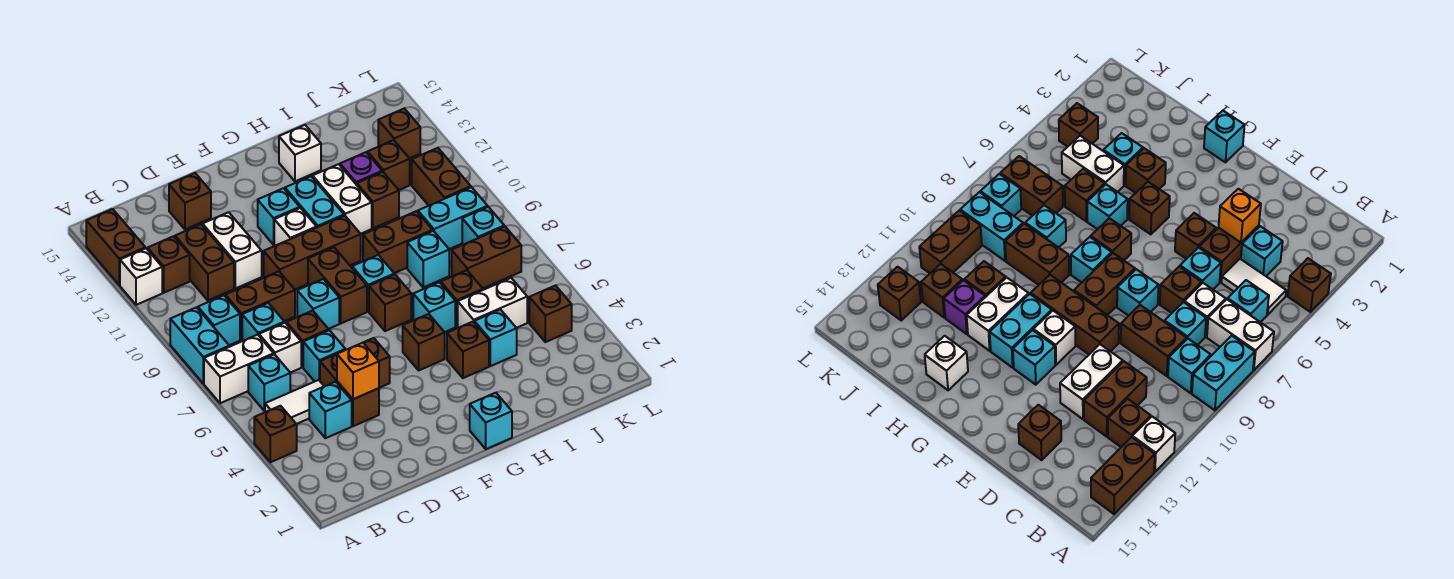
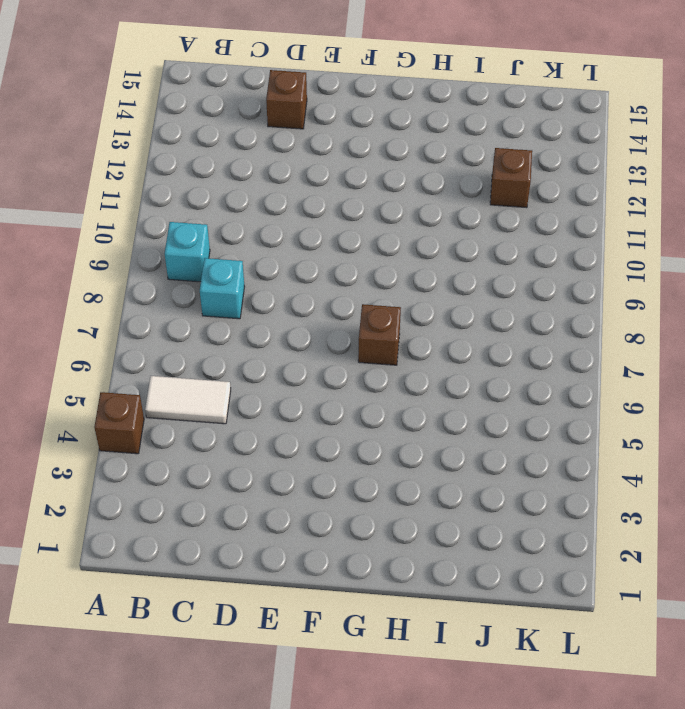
none -> white 1x2 brick [204,335,274,403]
none -> cyan 1x2 brick [170,307,229,384]
none -> white 1x1 brick [120,248,162,305]
none -> brown 1x2 brick [86,209,145,285]

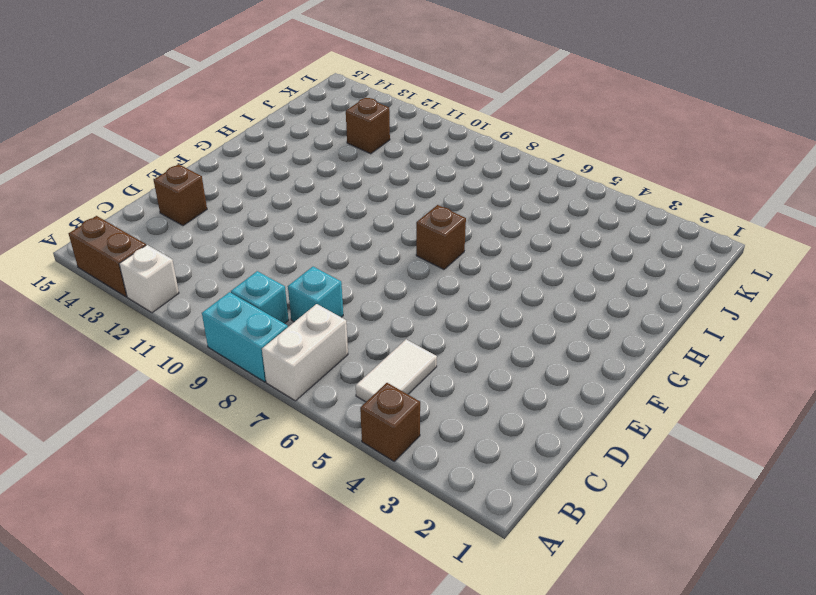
none -> cyan 1x1 brick [248,354,290,411]
none -> brown 1x1 brick [148,236,190,293]
none -> cyan 1x1 brick [309,382,352,438]
none -> white 1x1 brick [259,323,301,373]

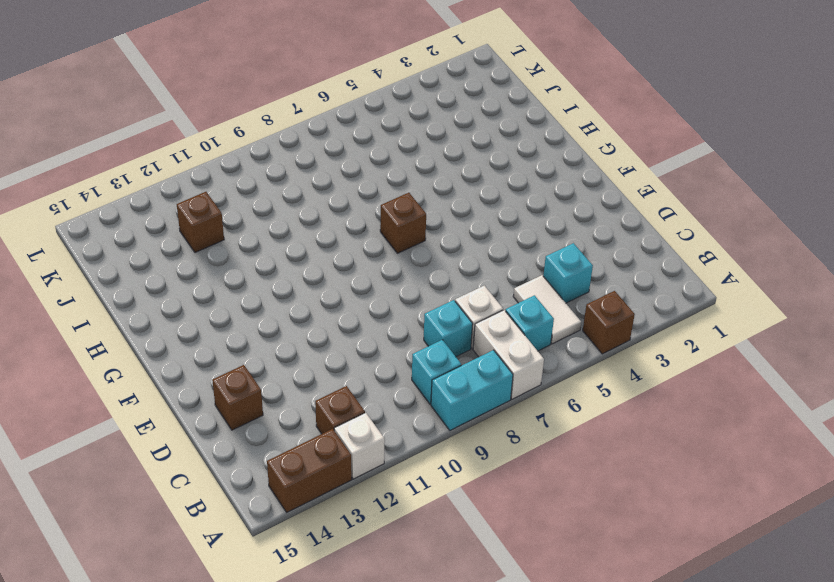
none -> brown 1x2 brick [225,271,295,340]
none -> brown 1x2 brick [175,224,234,300]
none -> brown 1x2 brick [320,354,379,426]
none -> cyan 1x1 brick [303,330,345,381]

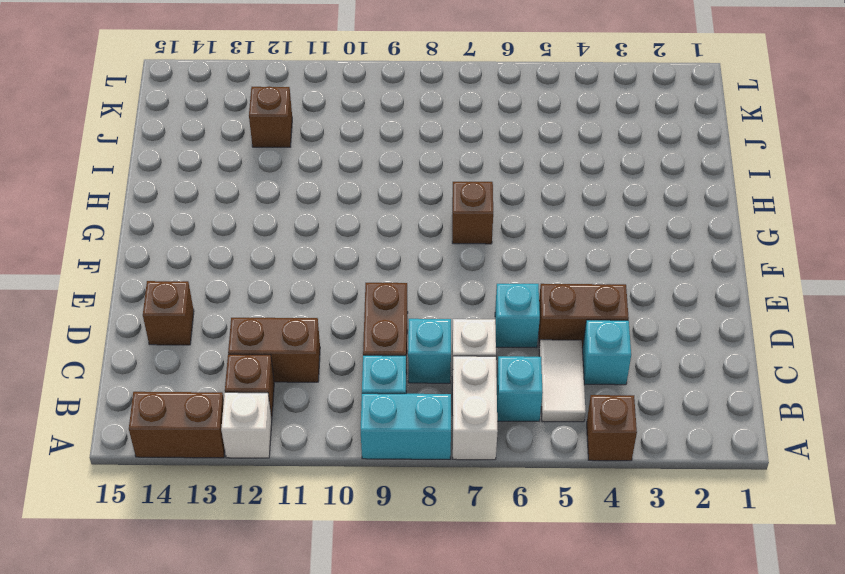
none -> brown 1x1 brick [287,311,329,367]
none -> white 1x2 brick [203,212,262,289]
none -> brown 1x1 brick [363,338,390,388]
none -> cyan 1x1 brick [297,279,339,329]

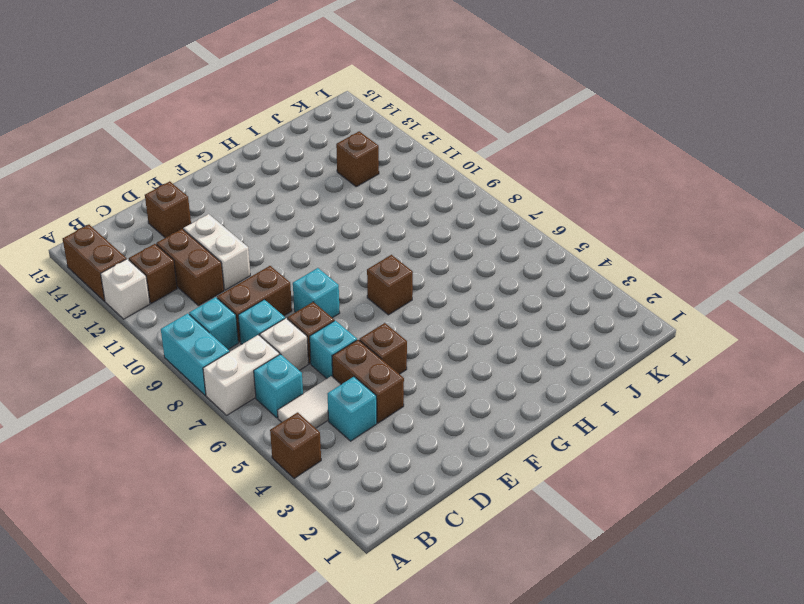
none -> brown 1x3 brick [264,216,361,289]
none -> brown 1x2 brick [308,247,367,323]
none -> white 1x1 brick [274,208,317,246]
none -> cyan 1x1 brick [258,188,300,245]

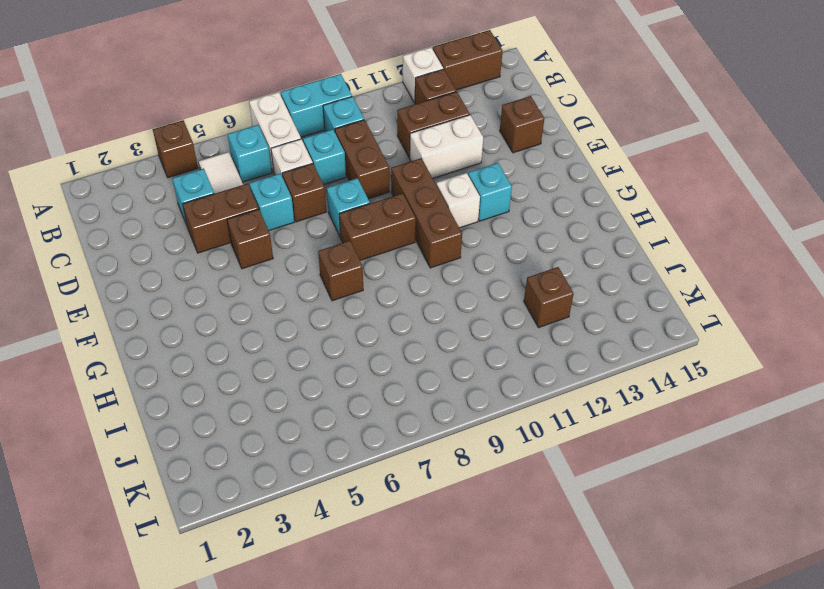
none -> cyan 1x1 brick [470,393,512,449]
none -> brown 1x1 brick [403,314,445,370]
none -> cyan 1x1 brick [352,255,394,311]
none -> cyan 1x2 brick [285,176,344,227]

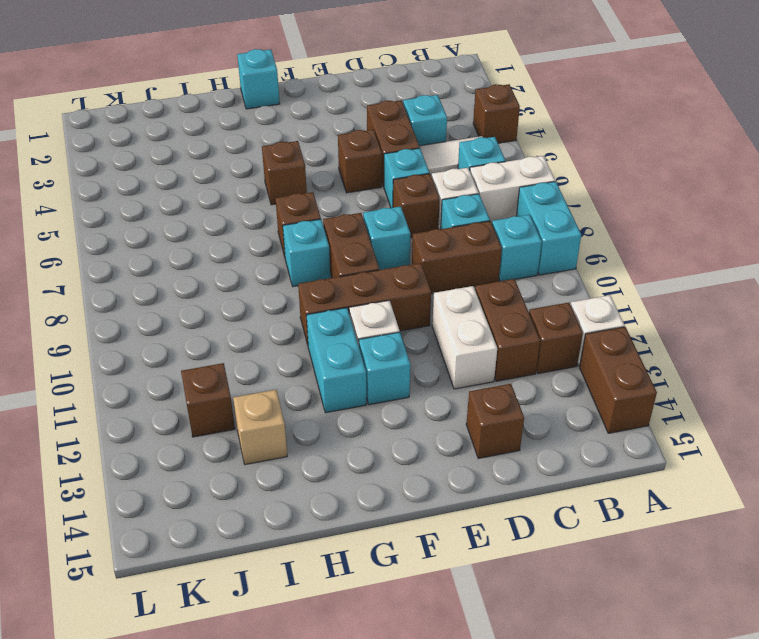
tan 1x1 brick [233,390,287,465] -> none
none -> brown 1x1 brick [447,322,489,378]
none -> cyan 1x1 brick [413,282,455,332]
none -> brown 1x2 brick [363,211,433,273]
none -> white 1x2 brick [313,164,372,234]

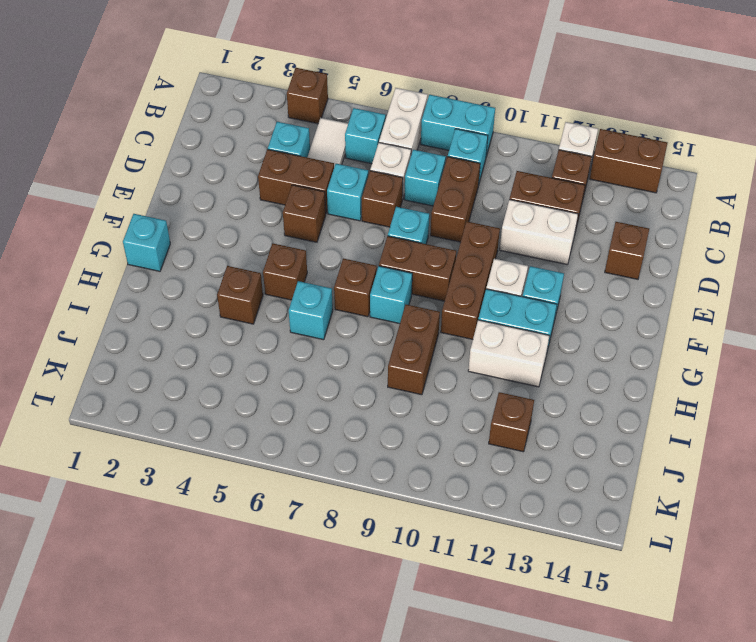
none -> white 1x1 brick [279,125,321,181]
none -> cyan 1x1 brick [474,310,517,366]
none -> white 1x2 brick [458,278,527,328]
none -> brown 1x1 brick [441,270,483,327]

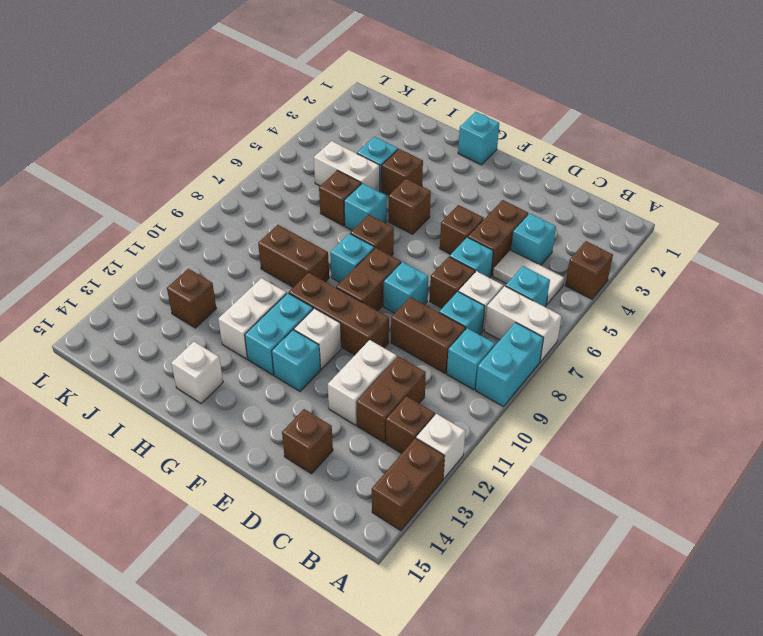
none -> cyan 1x1 brick [407,231,449,287]
none -> brown 1x1 brick [357,172,399,228]
none -> purple 1x1 brick [340,152,382,185]
none -> brown 1x2 brick [452,227,521,288]

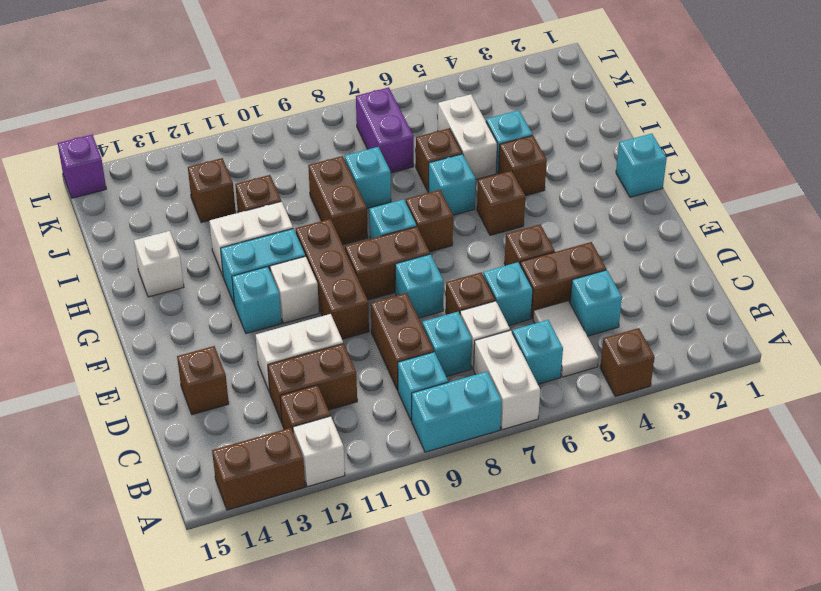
purple 1x2 brick [356,87,414,173] -> brown 1x2 brick [452,227,521,288]
purple 1x1 brick [58,135,106,198] -> purple 1x1 brick moved to [340,152,382,185]
none -> cyan 1x2 brick [418,187,488,249]
none -> brown 1x1 brick [529,285,572,342]
none -> cyan 1x1 brick [462,207,504,245]
none -> brown 1x2 brick [412,148,471,205]

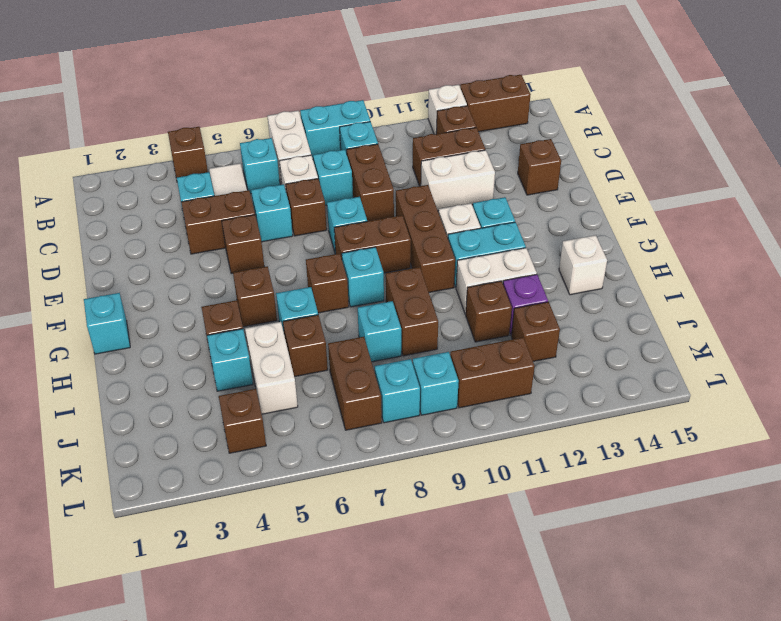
cyan 1x1 brick [413,352,459,415] -> cyan 1x2 brick [418,187,488,249]
none -> brown 1x1 brick [378,108,420,158]
none -> orange 1x1 brick [337,343,379,399]

